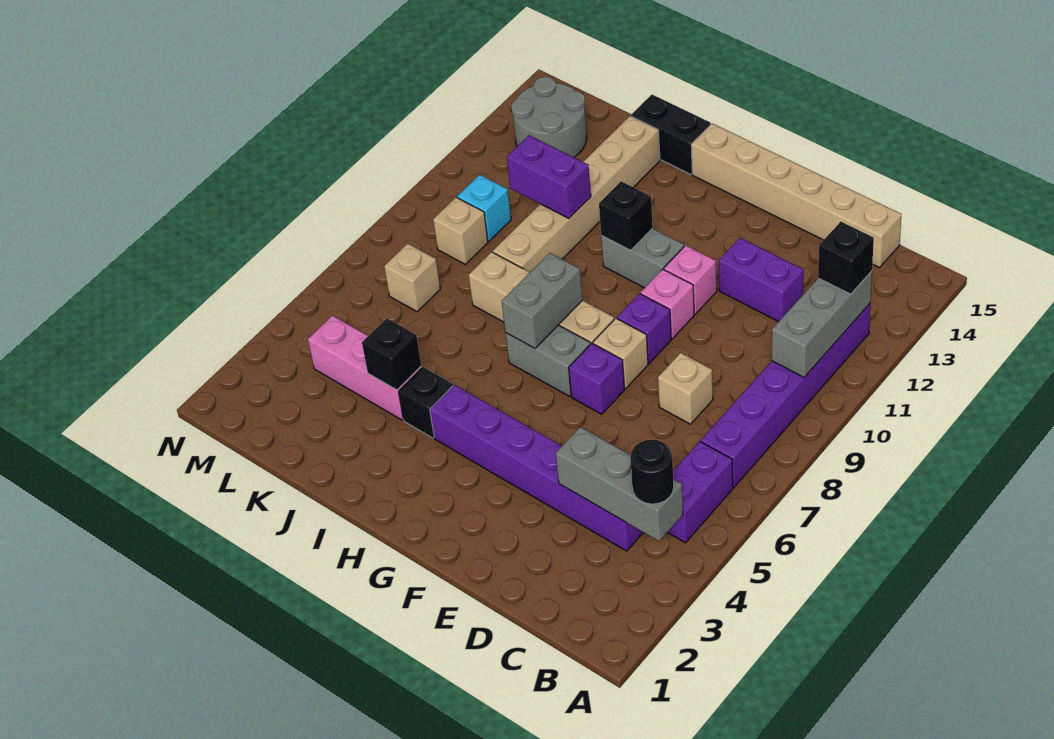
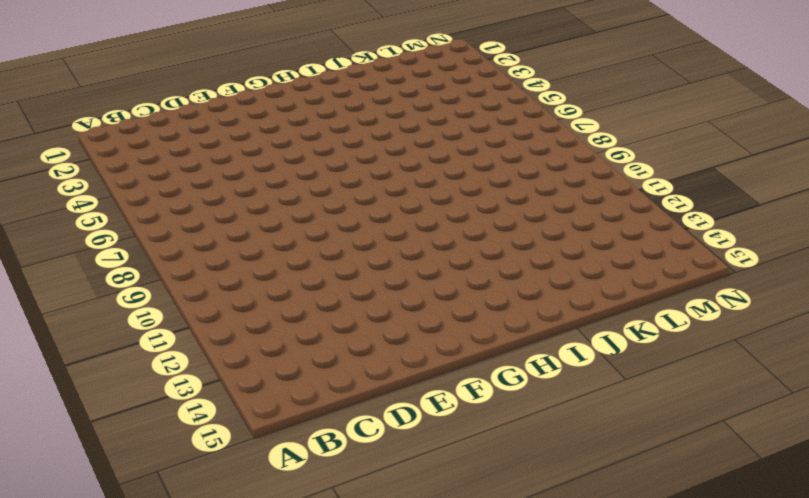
none -> purple 1x2 brick [667,441,733,543]
none -> purple 1x6 brick [701,304,870,488]
none -> purple 1x6 brick [430,385,643,551]
none -> tan 1x6 brick [691,123,902,267]

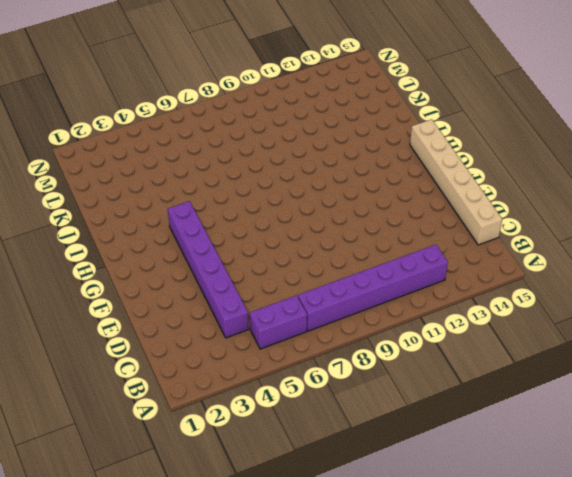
none -> tan 1x1 brick [658,353,713,424]
none -> purple 1x2 brick [719,238,804,322]
none -> purple 1x1 brick [569,343,625,414]
none -> tan 1x1 brick [593,318,648,389]

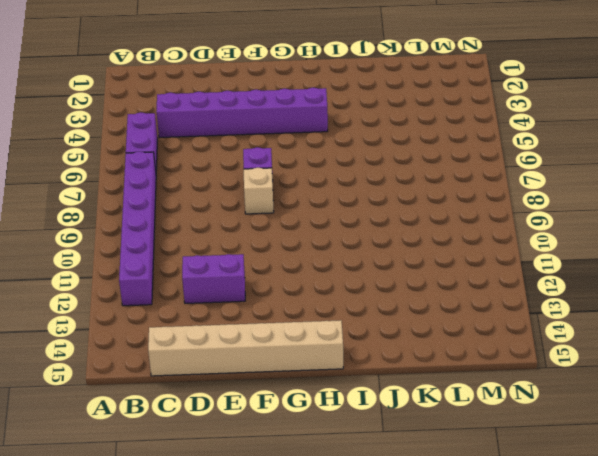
none -> tan 1x1 brick [658,353,713,424]
none -> purple 1x1 brick [617,294,671,363]
none -> pink 1x1 brick [641,269,694,339]
none -> pink 1x1 brick [664,245,717,314]

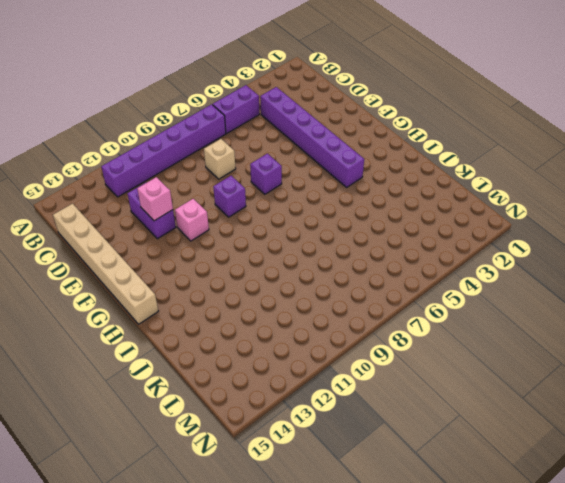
pink 1x1 brick [137,177,173,221] -> pink 1x1 brick moved to [641,269,694,339]
none -> tan 1x1 brick [593,318,648,389]
none -> grey 1x2 brick [505,325,590,397]
none -> tan 1x4 brick [469,252,614,345]
none -> grey 1x2 brick [601,228,684,288]

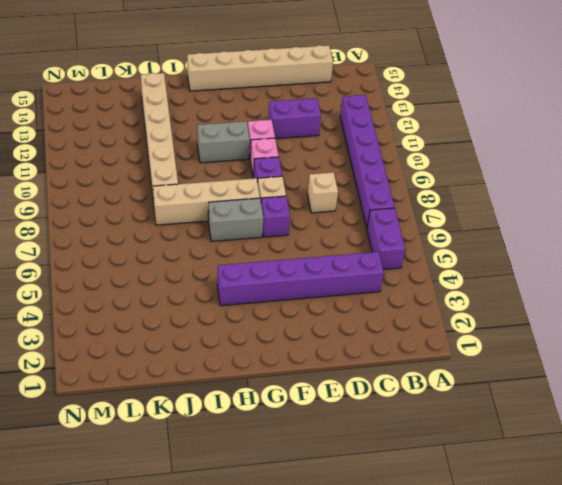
none -> black 1x1 brick [399,367,453,438]
none -> black 1x2 brick [631,95,711,175]
none -> pink 1x3 brick [308,316,422,420]
none -> tan 1x1 brick [384,244,440,311]

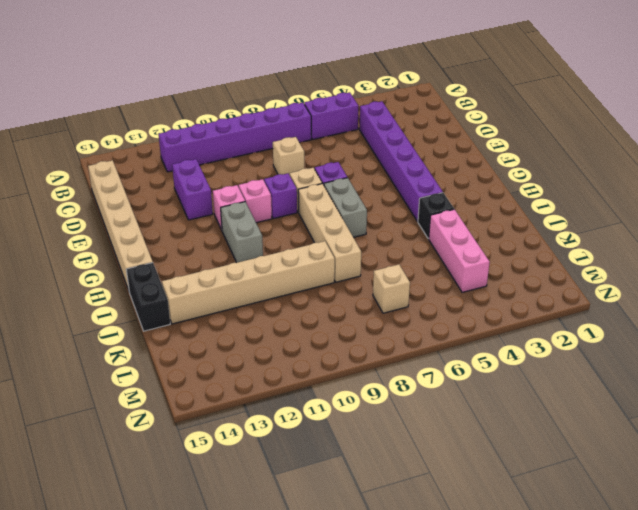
none -> tan 1x1 brick [433,197,488,264]
none -> cyan 1x1 brick [457,175,511,241]
none -> grey 2x2 round brick [511,77,587,157]
none -> grey 1x3 brick [556,427,683,541]

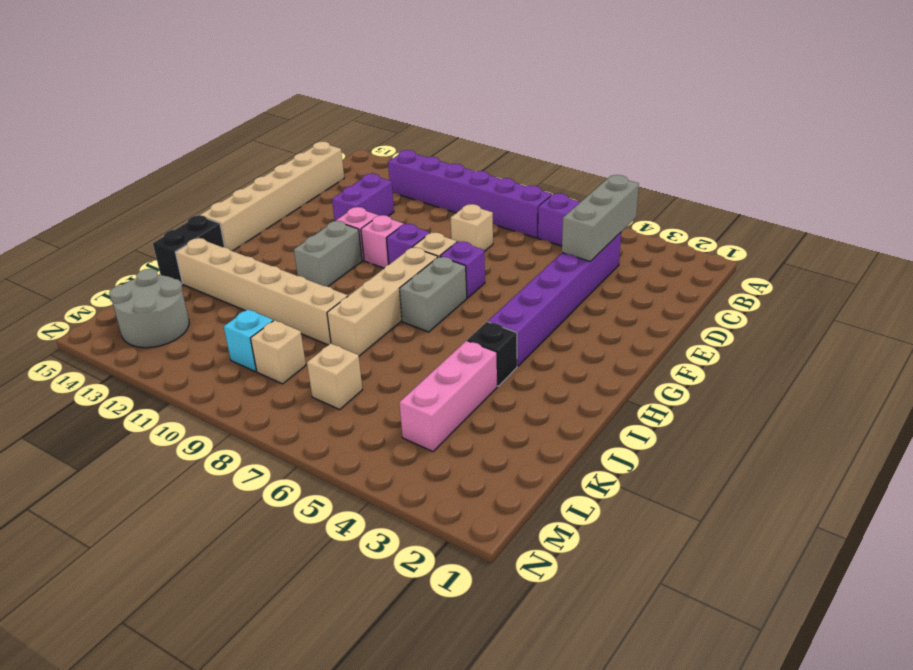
none -> grey 1x3 brick [772,271,872,377]
none -> grey 1x2 brick [502,253,583,348]
none -> black 1x1 brick [599,181,653,250]
none -> black 1x1 brick [362,318,421,390]

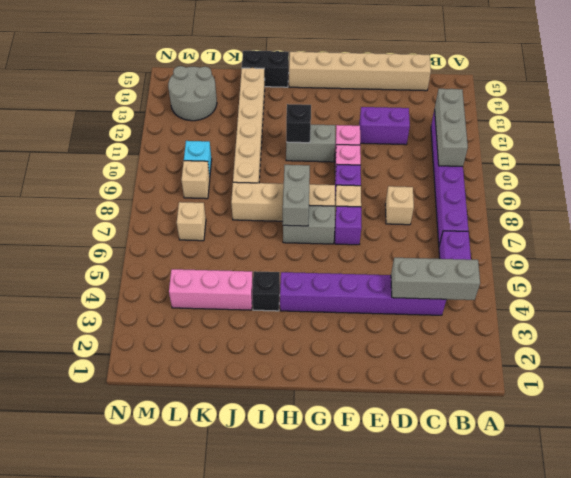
none -> black 1x1 brick [362,318,421,390]
none -> purple 1x2 brick [507,135,591,218]
none -> black 1x1 round brick [630,440,674,504]
none -> black 1x1 brick [818,222,874,294]

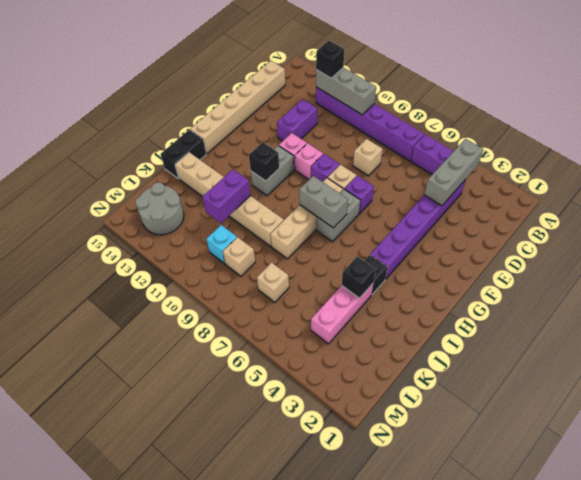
none -> black 1x1 round brick [630,440,674,504]

